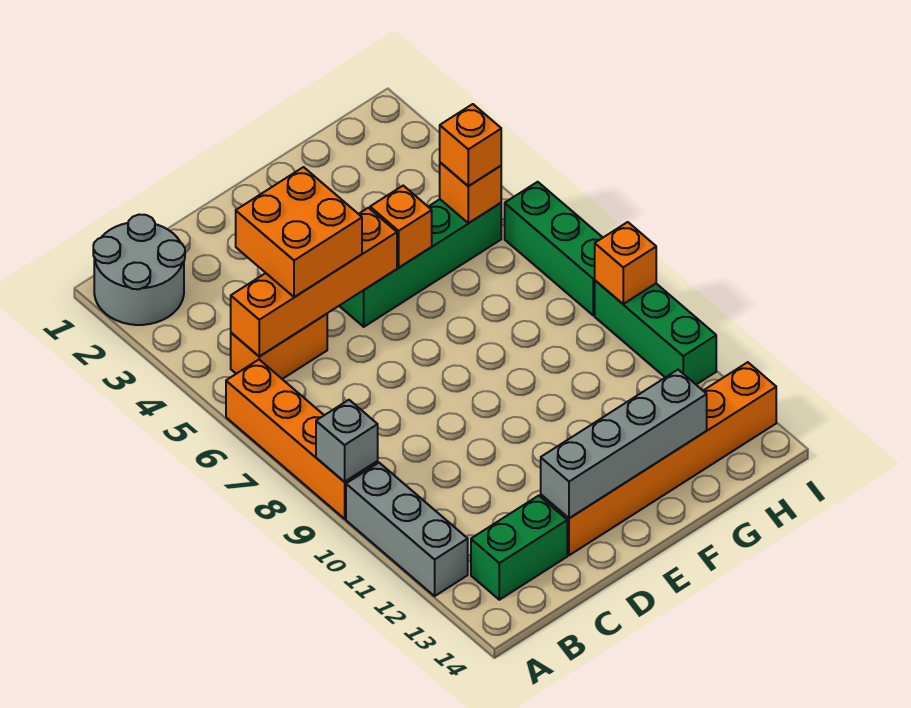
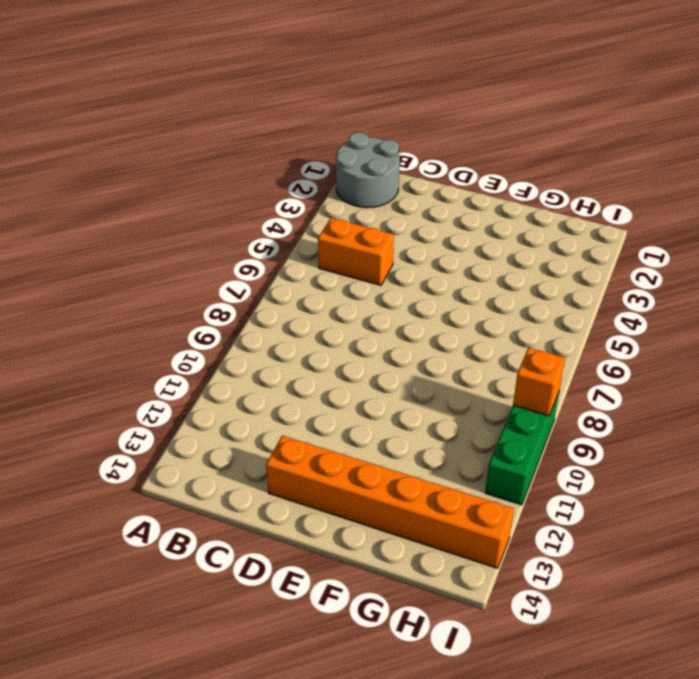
none -> orange 1x4 brick [226,360,378,519]
none -> grey 1x3 brick [346,463,468,596]
none -> green 1x2 brick [471,496,567,600]

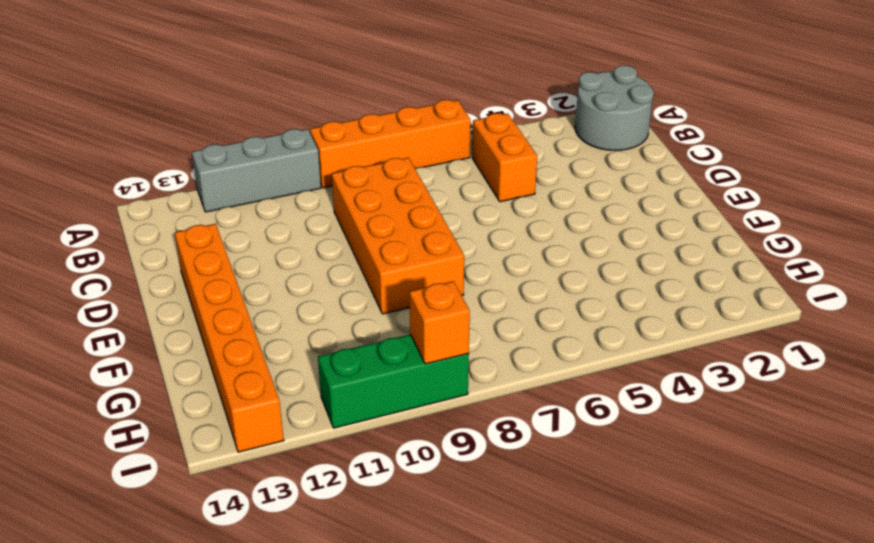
orange 2x4 brick [332,158,464,314] -> none
none -> green 1x2 brick [471,496,567,600]
none -> green 1x4 brick [340,199,501,327]
none -> green 1x3 brick [505,182,603,315]

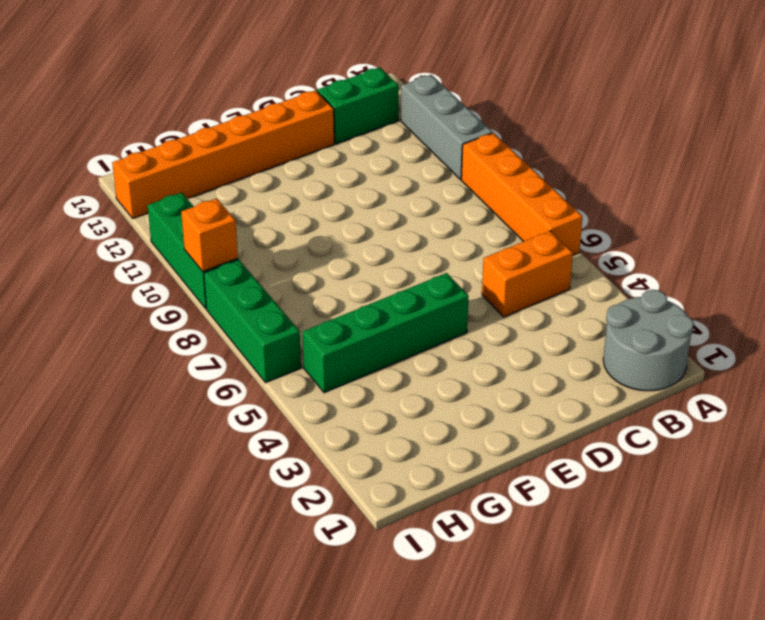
none -> grey 1x1 brick [316,400,378,482]
none -> orange 1x4 brick [231,208,397,357]
none -> grey 1x4 brick [541,370,707,518]

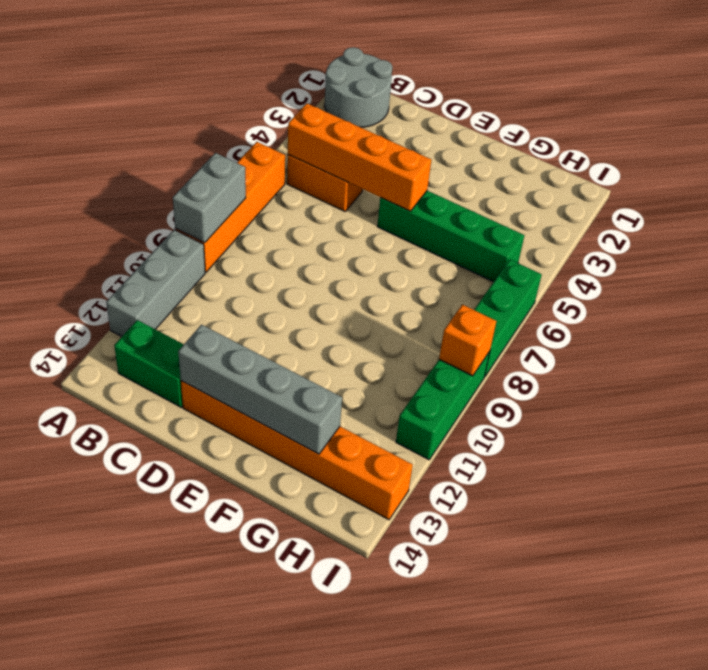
grey 1x2 brick [173,153,246,243] -> grey 1x1 brick [316,400,378,482]
none -> orange 1x1 brick [370,186,432,267]
none -> orange 1x1 brick [440,162,501,223]
none -> orange 2x2 brick [236,167,362,297]

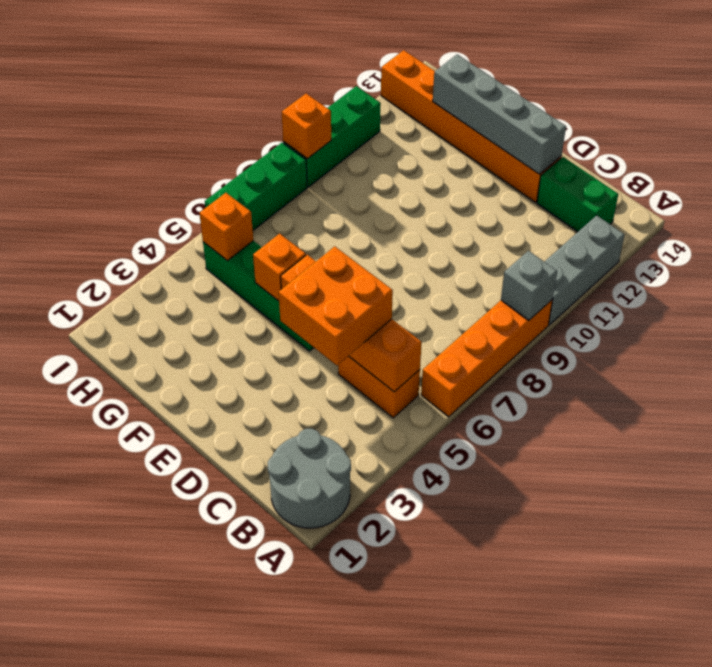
none -> orange 1x1 brick [440,104,501,186]

